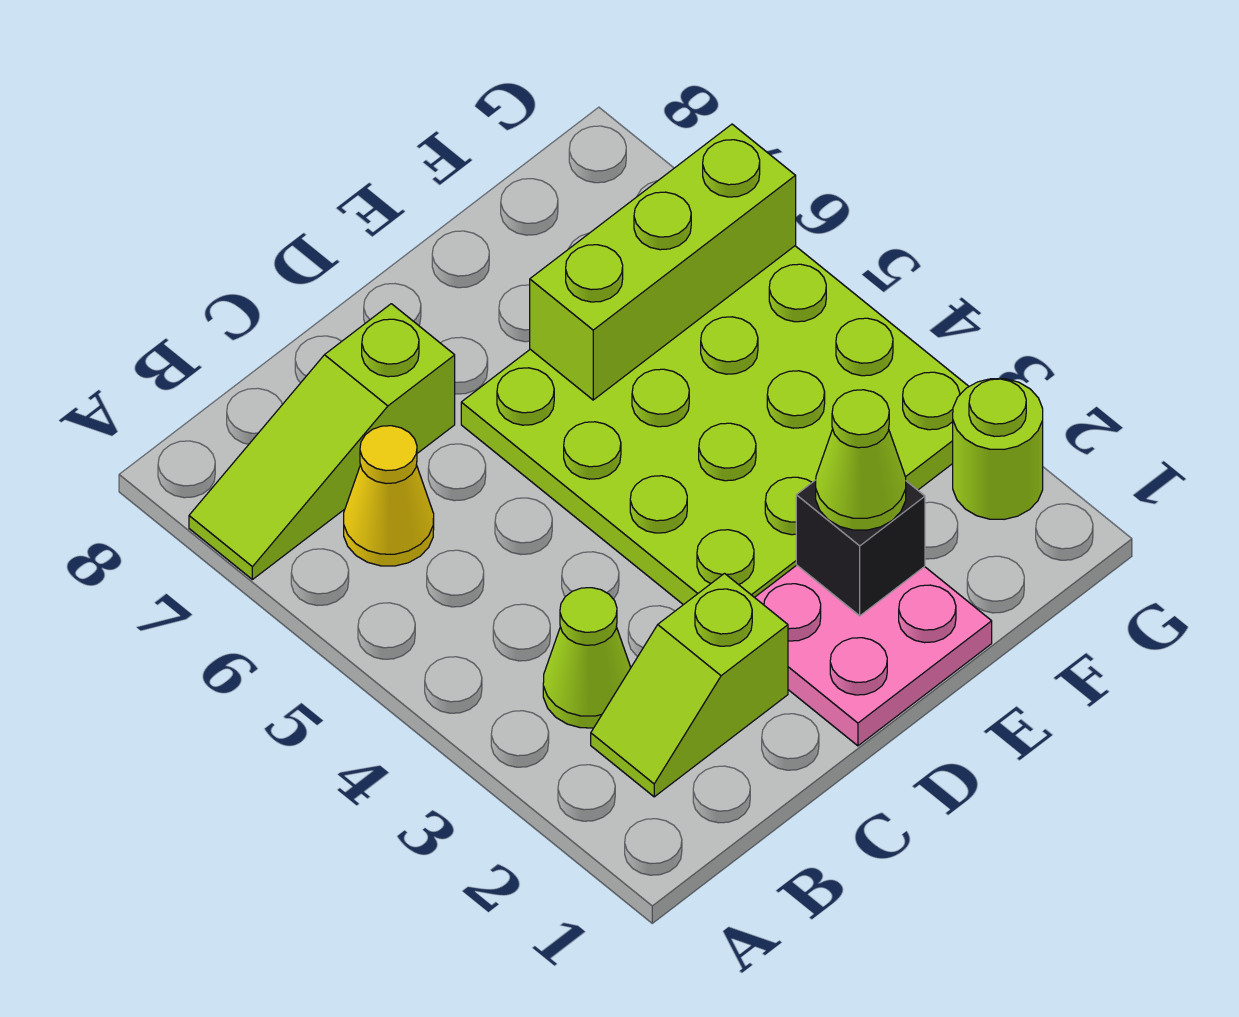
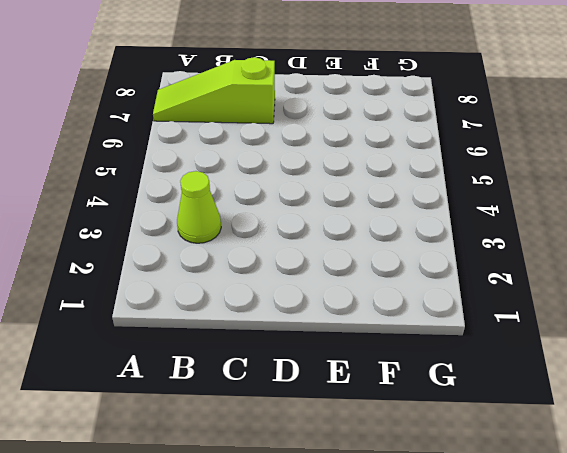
none -> lime 1x2 slope [591,574,788,797]
none -> yellow 1x1 cone [344,426,434,566]

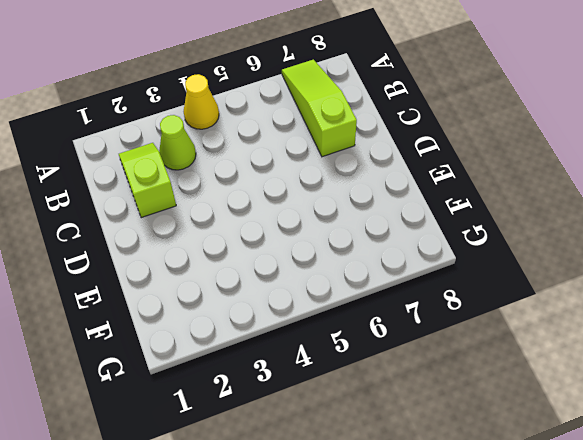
yellow 1x1 cone [184,74,219,129] -> yellow 1x1 cone moved to [344,426,434,566]
none -> pink 2x2 plate [755,565,992,746]
none -> lime 4x4 plate [461,246,969,605]

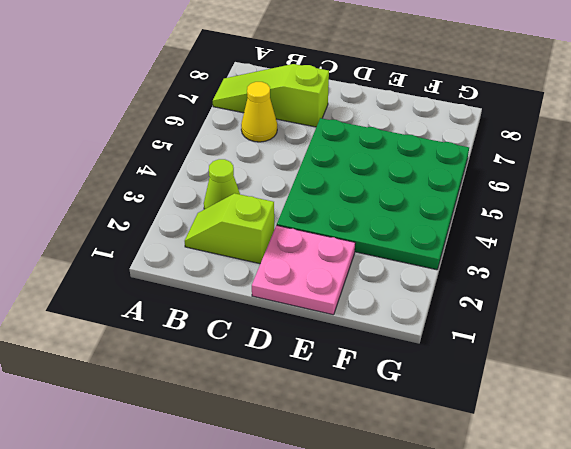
green 4x4 plate [277,118,469,270] -> lime 4x4 plate [461,246,969,605]
none -> lime 1x1 round brick [953,379,1043,519]
none -> black 1x1 brick [796,480,925,616]

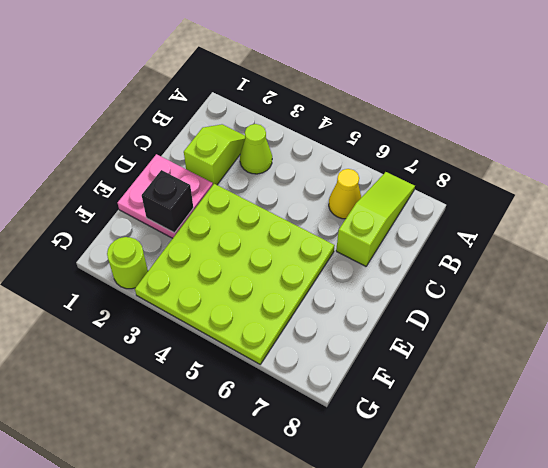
none -> lime 1x3 brick [530,124,796,400]
none -> lime 1x1 cone [816,390,906,530]

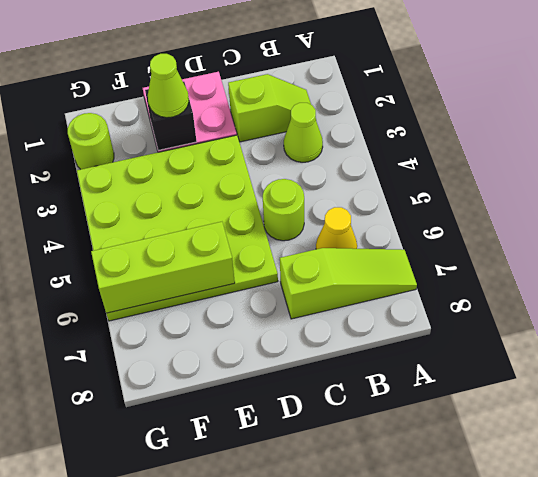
lime 1x1 round brick [263,179,304,241] -> none

